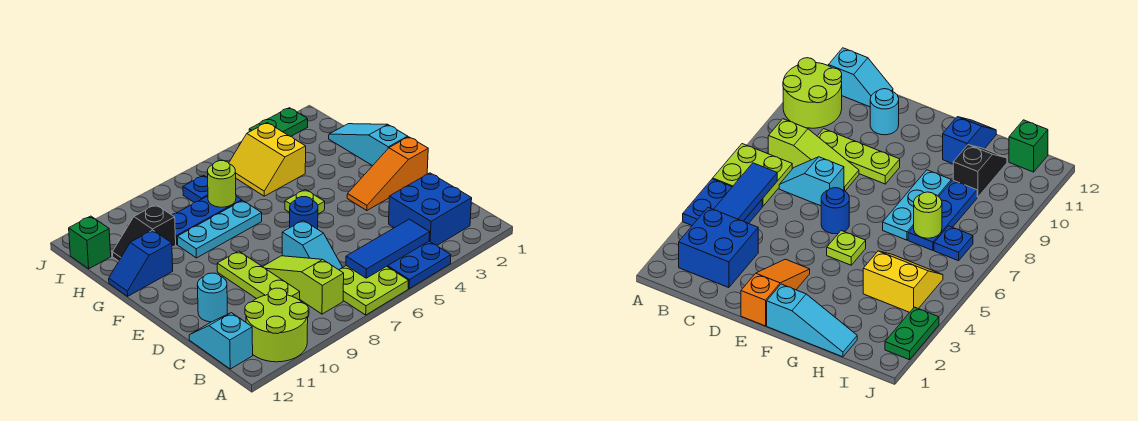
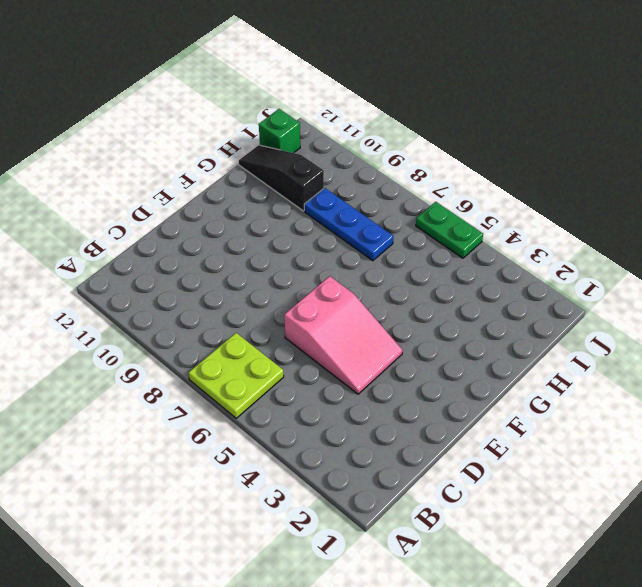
pink 2x3 slope [284,276,403,394] -> blue 1x1 round brick [290,197,318,229]
black 1x3 slope [239,145,324,211] -> black 1x2 slope [113,205,176,261]
green 1x2 plate [416,202,483,258] -> green 1x2 plate moved to [249,108,308,136]
none -> blue 2x2 plate [387,241,451,289]
none -> lime 2x2 round brick [245,288,308,362]
none -> blue 2x2 brick [389,173,472,245]

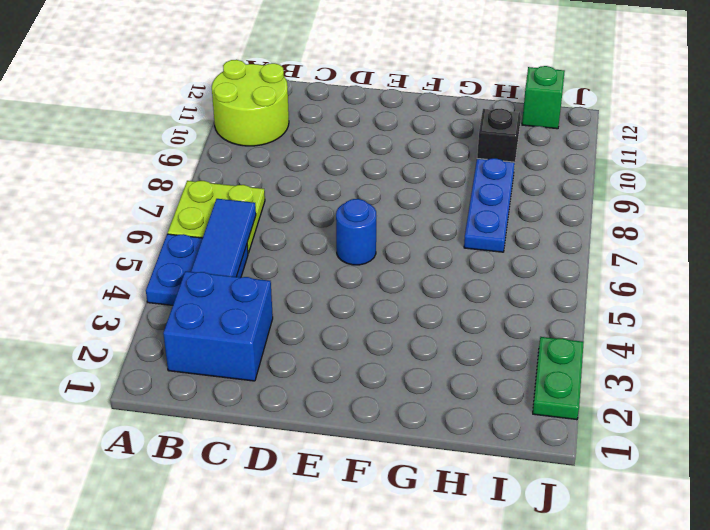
none -> lime 1x3 slope [263,256,344,314]
none -> cyan 1x2 slope [189,313,253,369]
none -> cyan 1x2 slope [282,220,343,270]

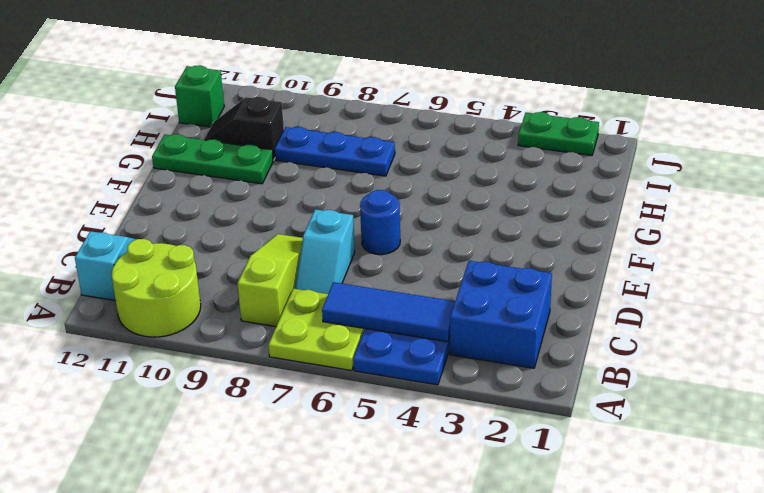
green 1x3 plate [152,134,273,184] -> blue 1x2 slope [109,230,173,296]
none -> lime 1x3 plate [217,251,300,300]
none -> cyan 1x1 round brick [197,273,227,322]
none -> orange 1x3 slope [347,137,428,211]

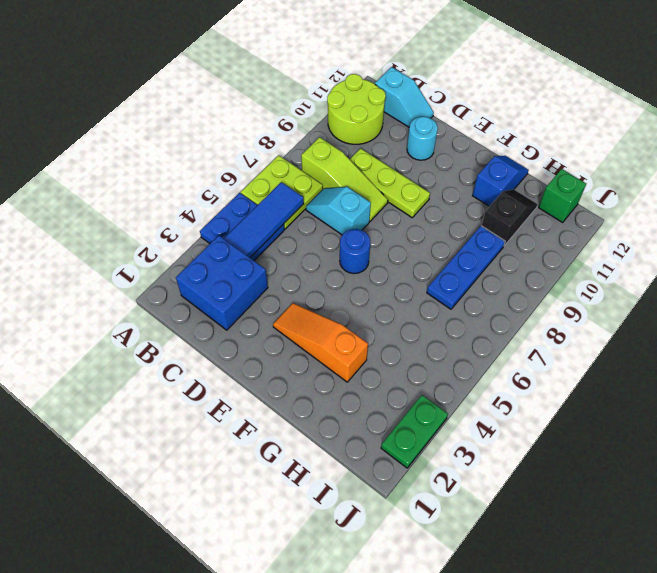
orange 1x3 slope [273,303,368,382] -> orange 1x3 slope turned to [347,137,428,211]
none -> cyan 1x3 slope [329,124,408,166]
none -> lime 1x1 plate [285,189,325,214]
none -> cyan 1x3 plate [177,200,262,258]

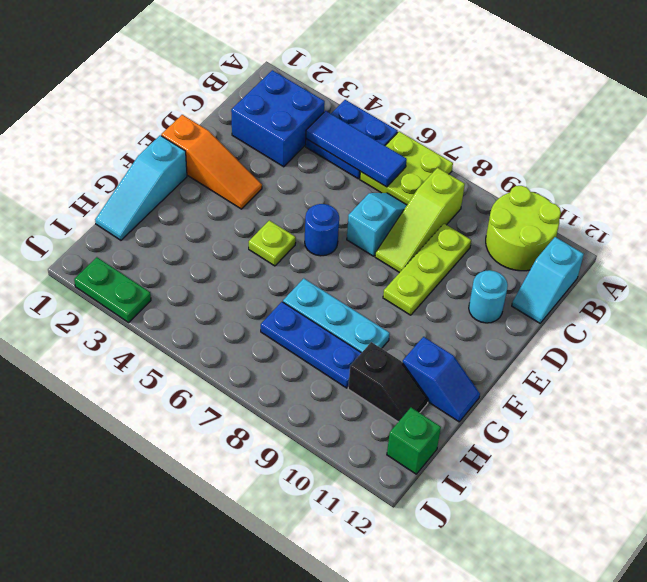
none -> yellow 2x2 slope [229,123,306,196]
none -> blue 1x1 plate [183,175,208,202]
none -> lime 1x1 round brick [207,161,236,207]

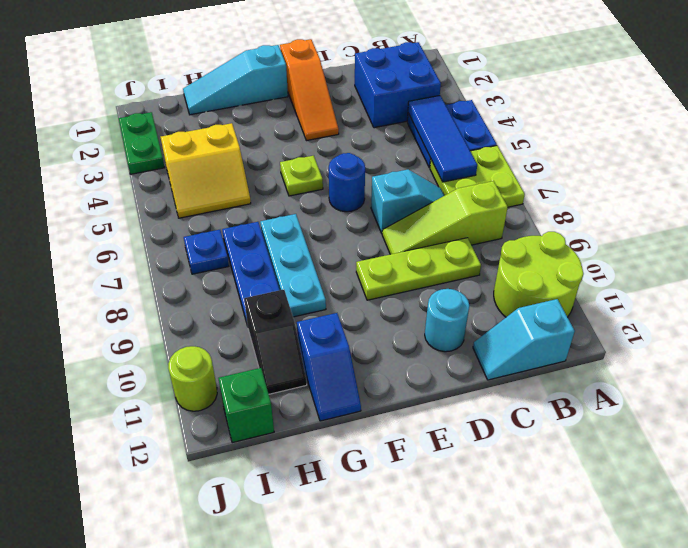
lime 1x1 round brick [168,346,217,411] -> lime 1x1 round brick moved to [207,161,236,207]

